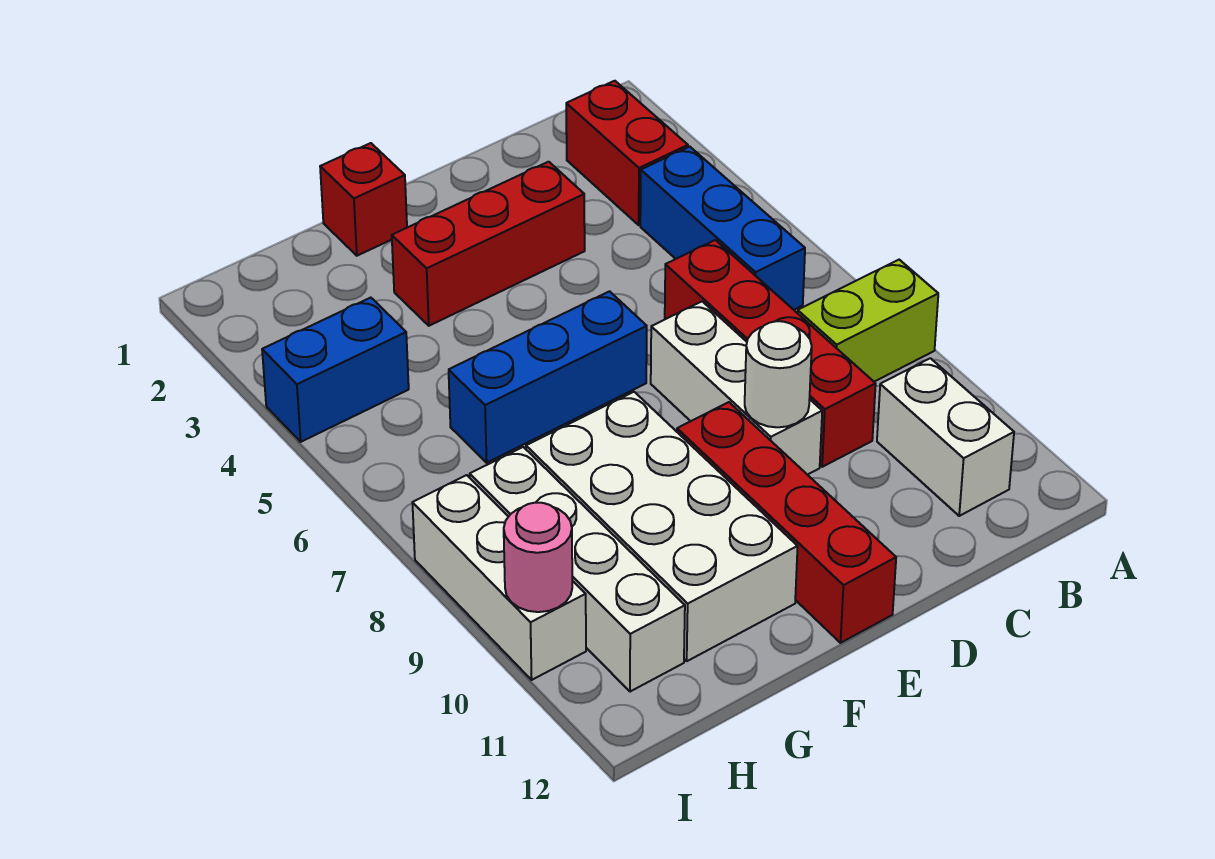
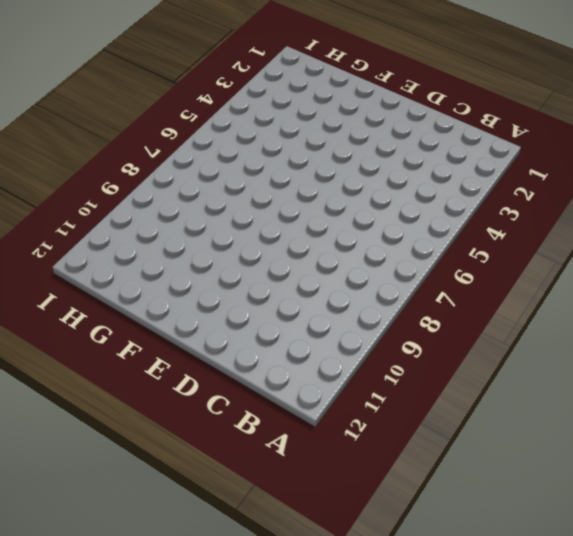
none -> lime 1x2 brick [798,260,938,382]
none -> red 1x2 brick [566,81,688,225]
none -> blue 1x3 brick [640,147,805,310]

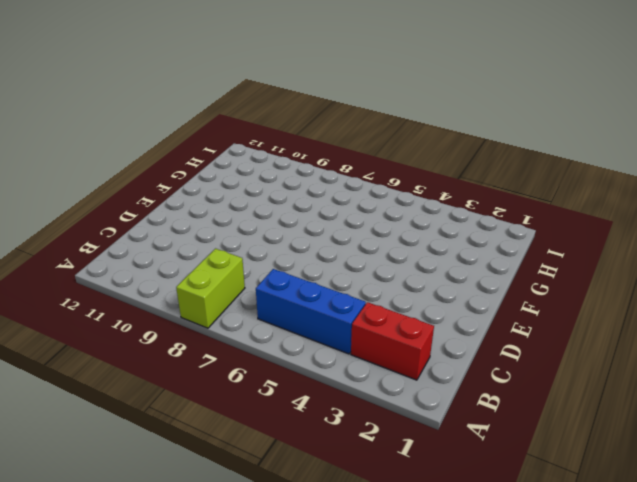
none -> white 1x2 brick [877,358,1014,516]
none -> red 1x4 brick [665,240,876,467]
none -> red 1x3 brick [392,162,585,326]

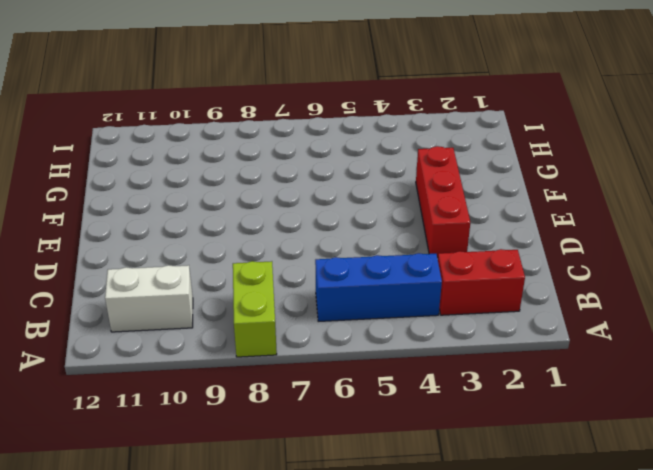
none -> red 1x4 brick [665,240,876,467]
none -> white 1x3 brick [651,302,822,475]
none -> blue 1x3 brick [449,291,647,463]

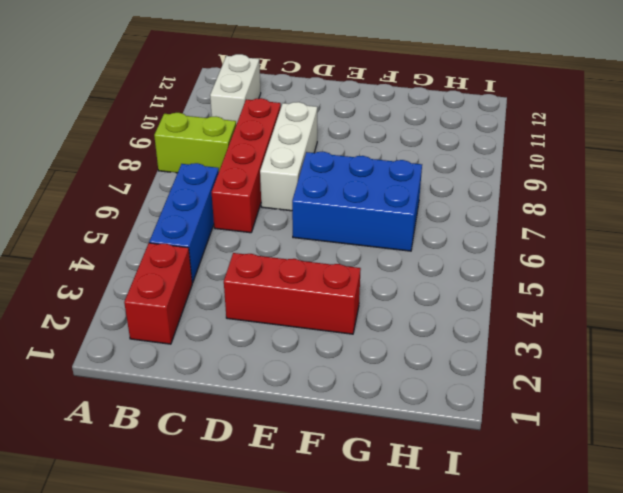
blue 2x3 brick [292,152,422,251] -> blue 1x3 brick [449,291,647,463]
none -> red 1x4 brick [677,402,896,643]
none -> red 1x1 brick [320,143,407,256]
none -> white 2x4 brick [526,392,798,661]

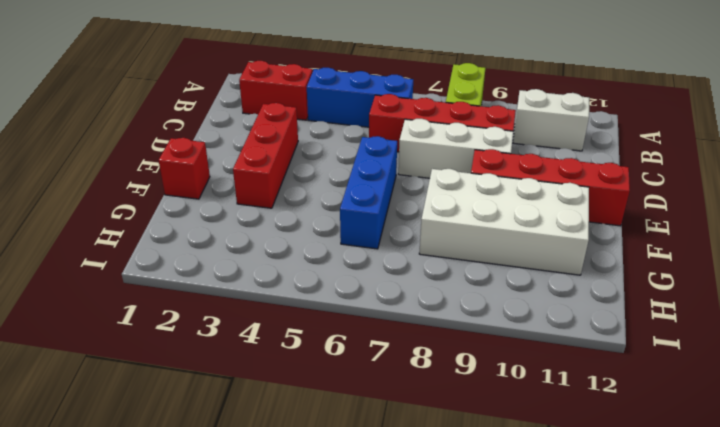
none -> blue 1x2 brick [262,298,409,442]
none -> white 1x4 brick [470,447,685,692]
none -> white 1x3 brick [412,475,586,680]

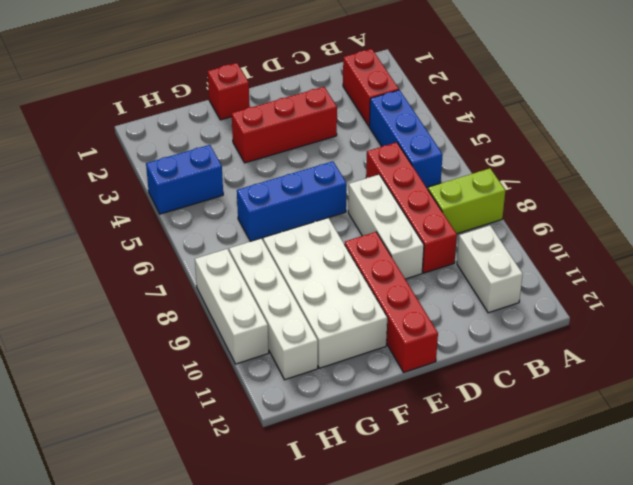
none -> white 1x1 round brick [745,321,812,427]
none -> pink 1x1 round brick [504,503,572,612]

